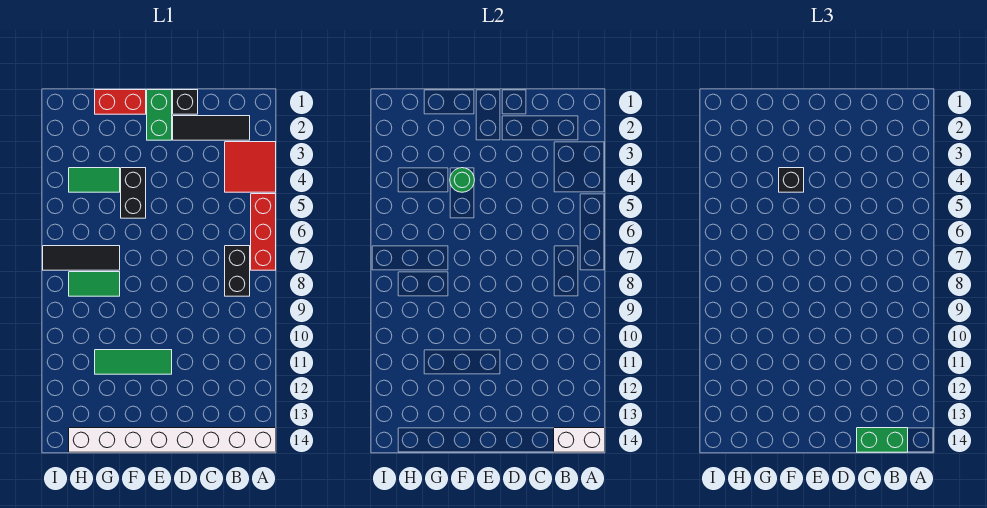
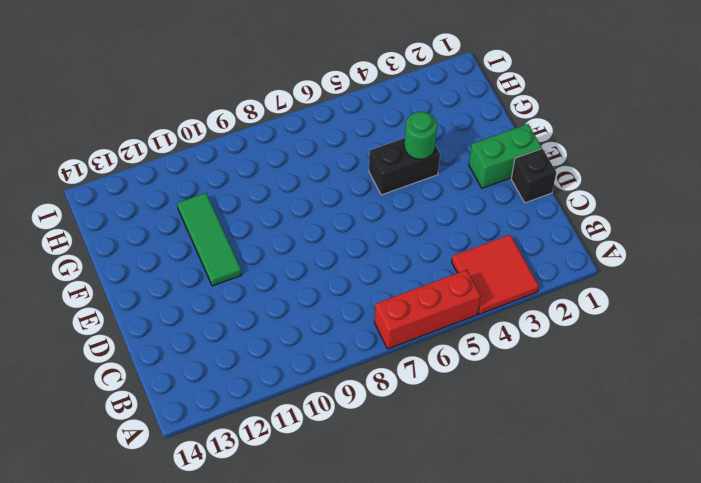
none -> white 1x8 brick [69,428,276,452]
none -> black 1x3 tile [173,116,250,140]
none -> black 1x2 brick [225,246,250,296]

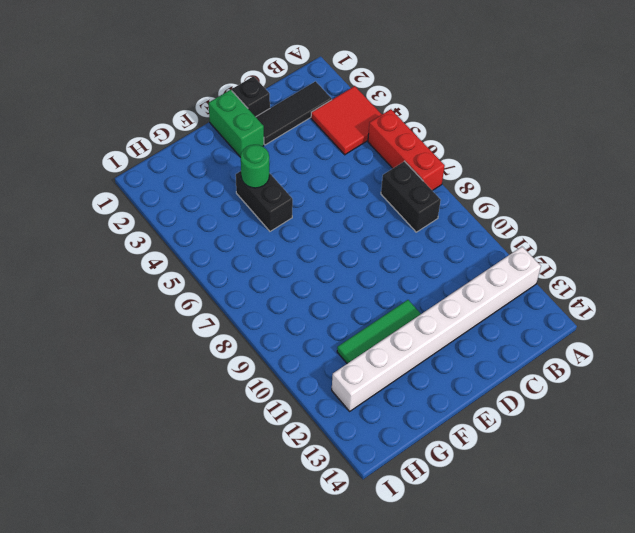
white 1x8 brick [332,247,541,411] -> white 1x8 brick moved to [69,428,276,452]
none -> red 1x2 brick [95,90,146,114]
none -> green 1x2 tile [69,168,120,192]
none -> black 1x3 tile [43,246,120,270]

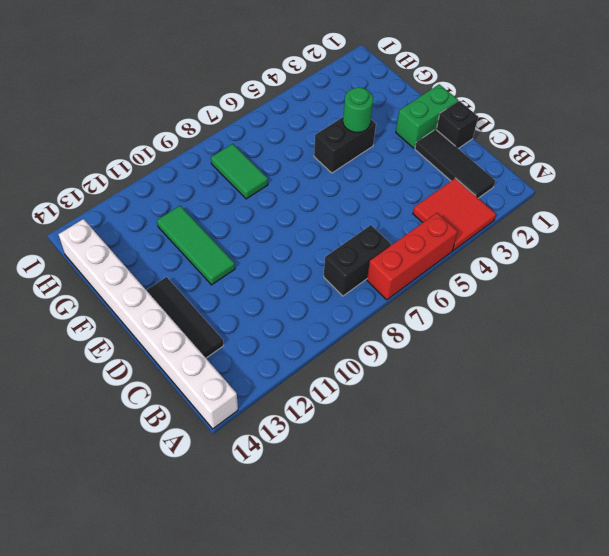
black 1x3 tile [147,277,224,358] -> black 1x3 tile moved to [43,246,120,270]
none -> red 1x2 brick [95,90,146,114]
none -> green 1x2 tile [69,168,120,192]
none -> white 1x2 brick [554,428,605,452]

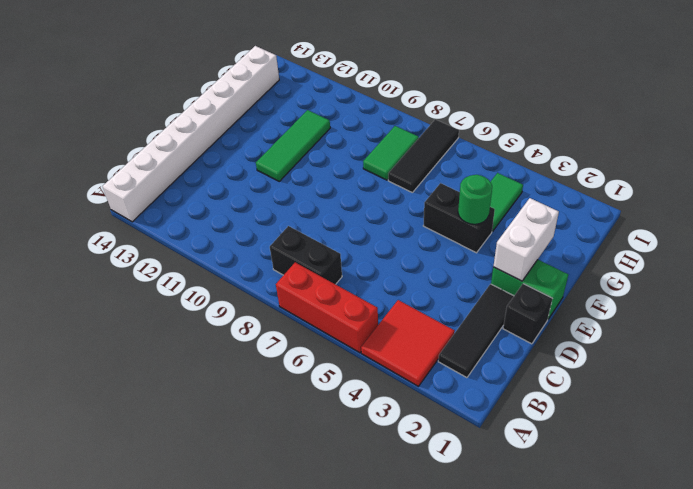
white 1x2 brick [493,198,559,281] -> white 1x2 brick moved to [554,428,605,452]
none -> red 1x2 brick [95,90,146,114]
none -> green 1x2 brick [857,428,908,452]
none -> black 1x1 brick [779,168,804,192]

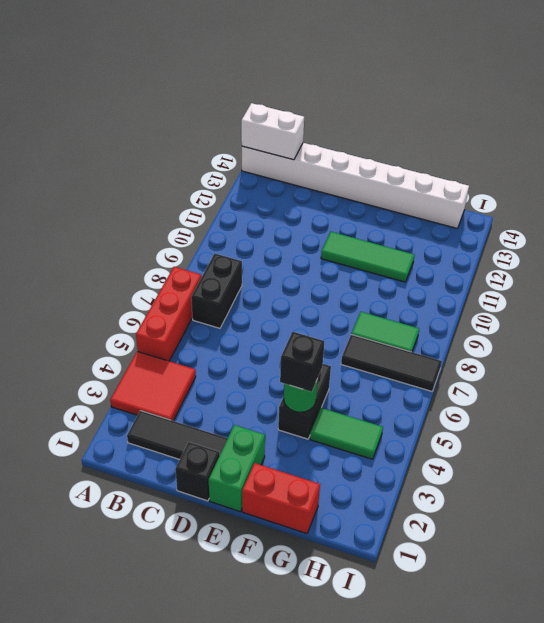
none -> green 1x2 brick [857,428,908,452]

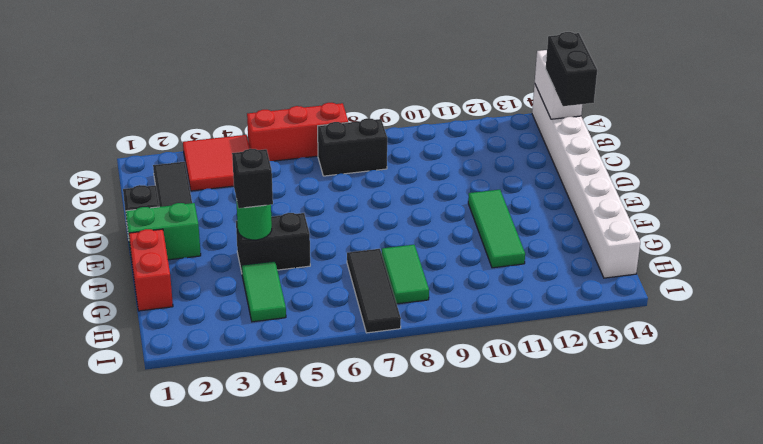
black 1x2 brick [546,32,597,106] -> green 1x2 brick [857,428,908,452]

